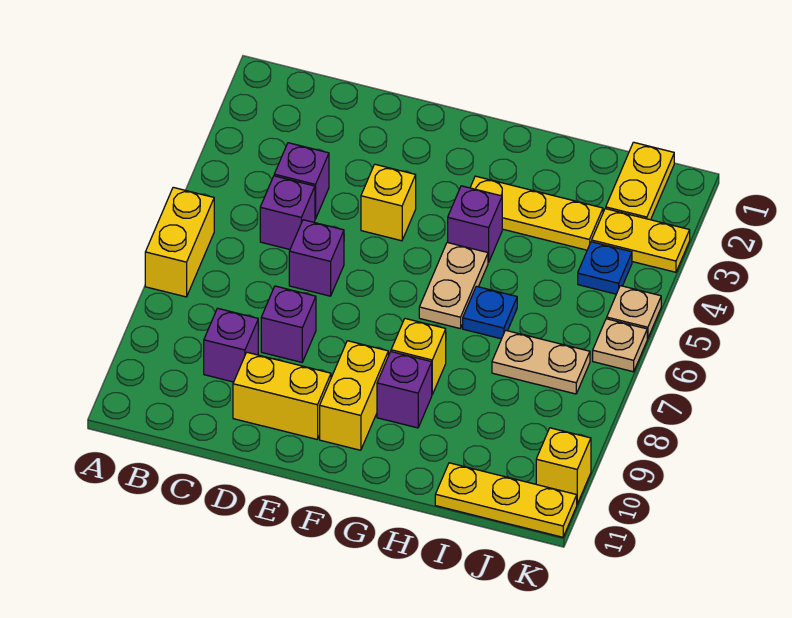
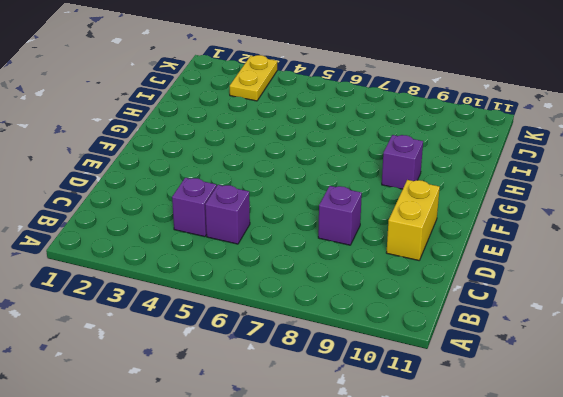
none -> yellow 1x2 brick [145,187,214,297]
none -> purple 1x1 brick [204,308,258,382]
none -> purple 1x1 brick [289,220,344,296]

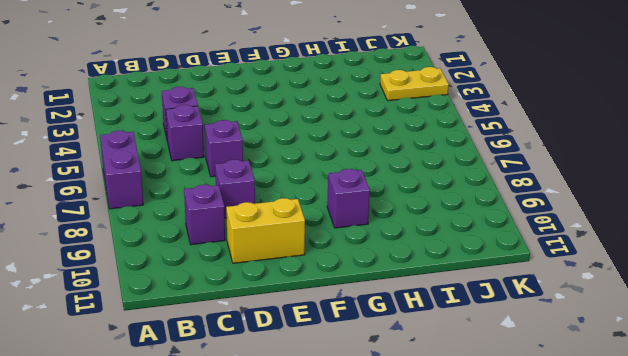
purple 1x2 brick [100,131,143,209] -> yellow 1x2 brick [145,187,214,297]
none -> yellow 1x1 brick [361,164,416,241]
none -> yellow 1x2 brick [320,341,388,450]
none -> yellow 1x3 plate [470,176,603,250]

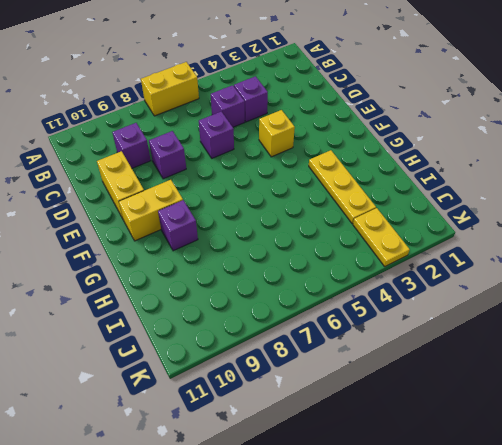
none -> purple 1x1 brick [448,186,502,262]
none -> tan 1x2 plate [419,242,488,328]
none -> yellow 1x1 brick [391,319,446,394]

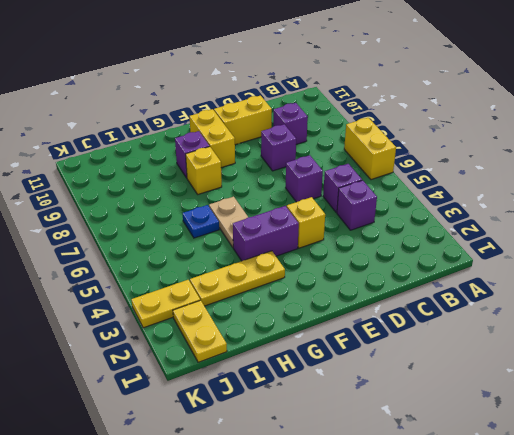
purple 1x2 brick [233,206,299,261] -> purple 1x1 brick [448,186,502,262]
none -> tan 1x2 plate [492,330,590,394]
none -> yellow 1x3 plate [435,463,577,537]
none -> blue 1x1 plate [578,242,632,294]

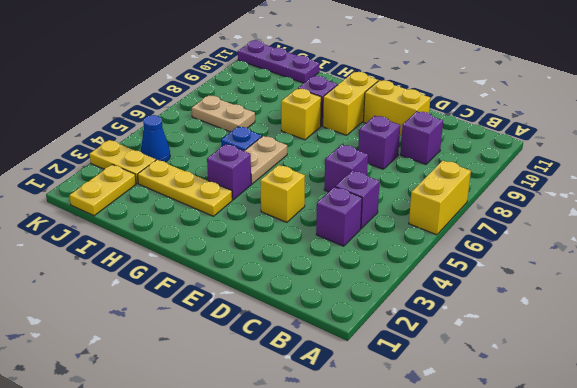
purple 1x3 plate [238,40,319,83] -> yellow 1x3 plate [435,463,577,537]
blue 1x1 cone [140,115,170,162] -> blue 1x1 plate [578,242,632,294]
none -> tan 1x1 plate [607,286,661,339]
none -> tan 1x1 plate [593,319,647,372]
none -> yellow 1x1 brick [536,428,591,504]

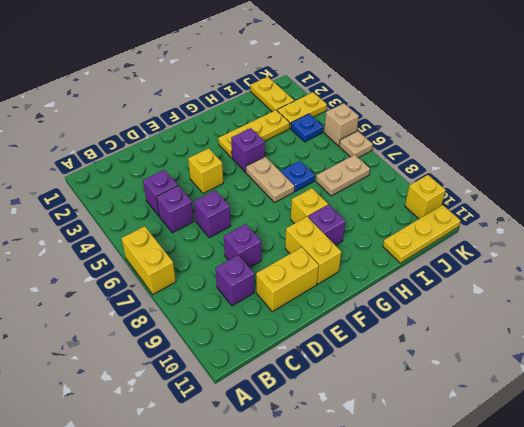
tan 1x1 brick [324,103,359,146] -> tan 1x1 plate [607,286,661,339]

